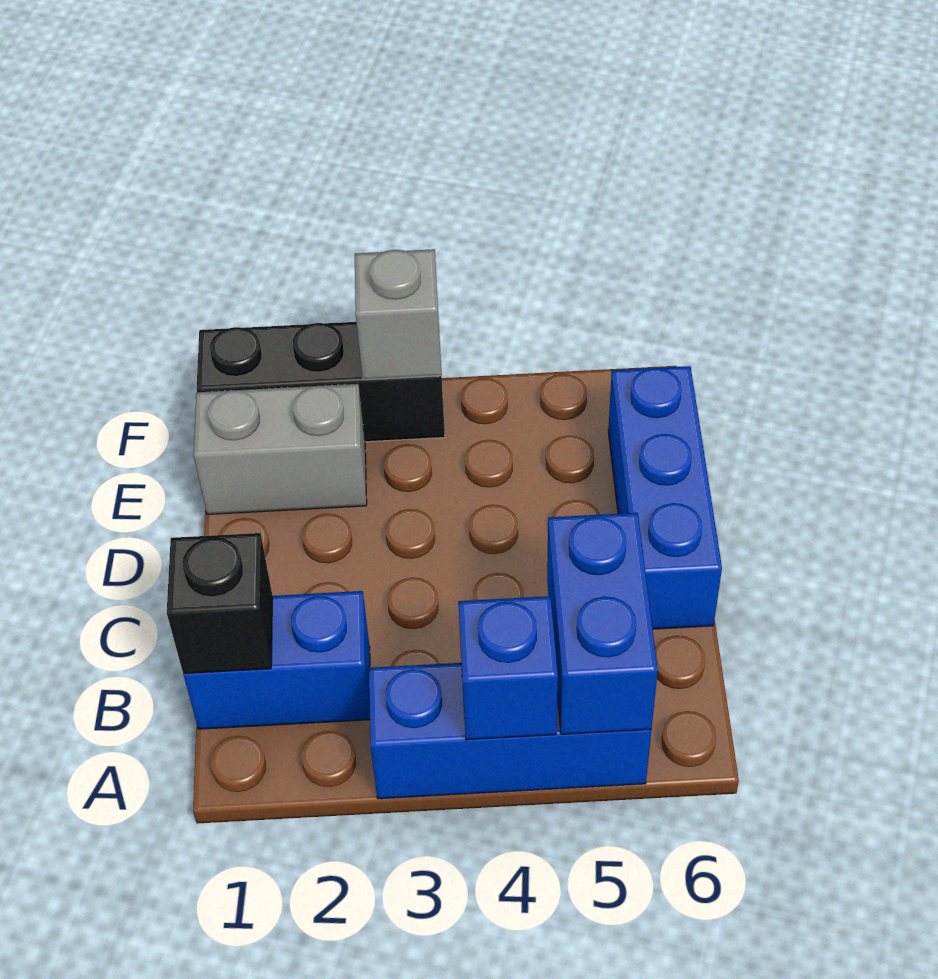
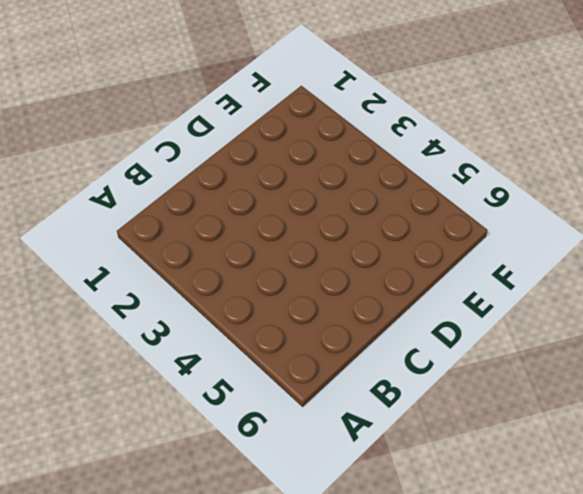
none -> blue 1x3 brick [369,663,651,799]
none -> blue 1x2 brick [183,591,370,729]

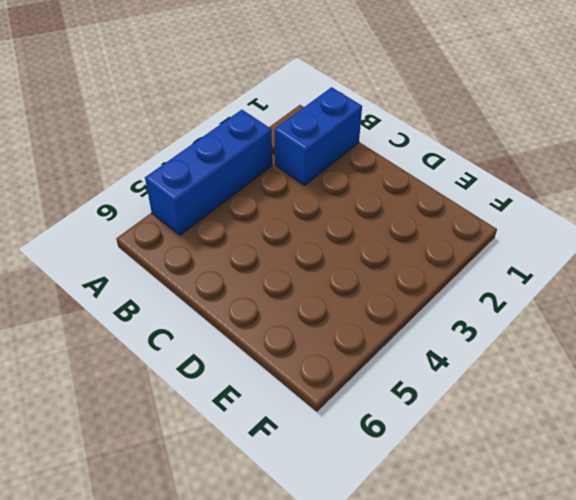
none -> blue 1x3 brick [608,366,722,629]
none -> grey 1x2 brick [193,384,367,514]

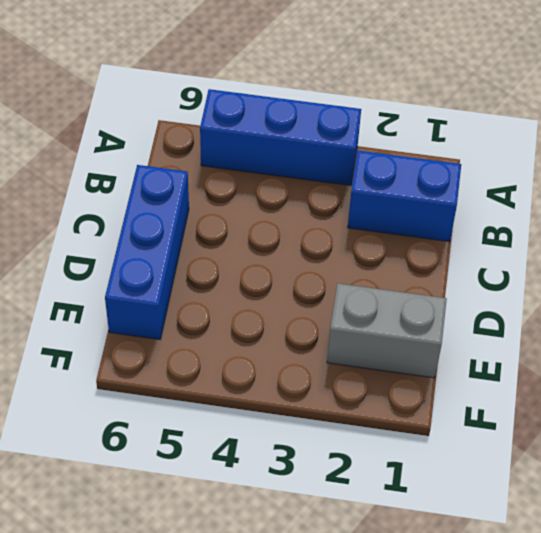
none -> black 1x3 brick [197,322,445,442]
none -> blue 1x1 brick [458,596,558,740]

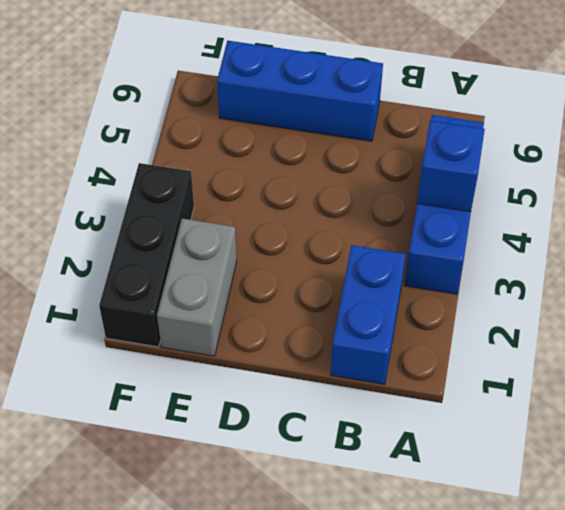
none -> blue 1x2 brick [547,513,658,734]
none -> black 1x1 brick [167,533,272,674]

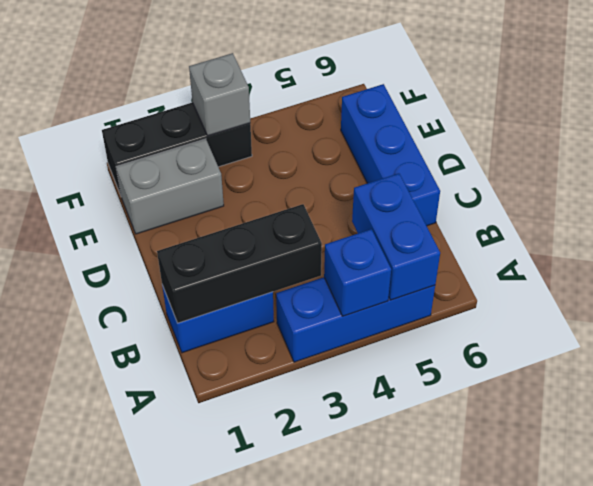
black 1x3 brick [157,204,322,323] -> black 1x1 brick [167,533,272,674]

